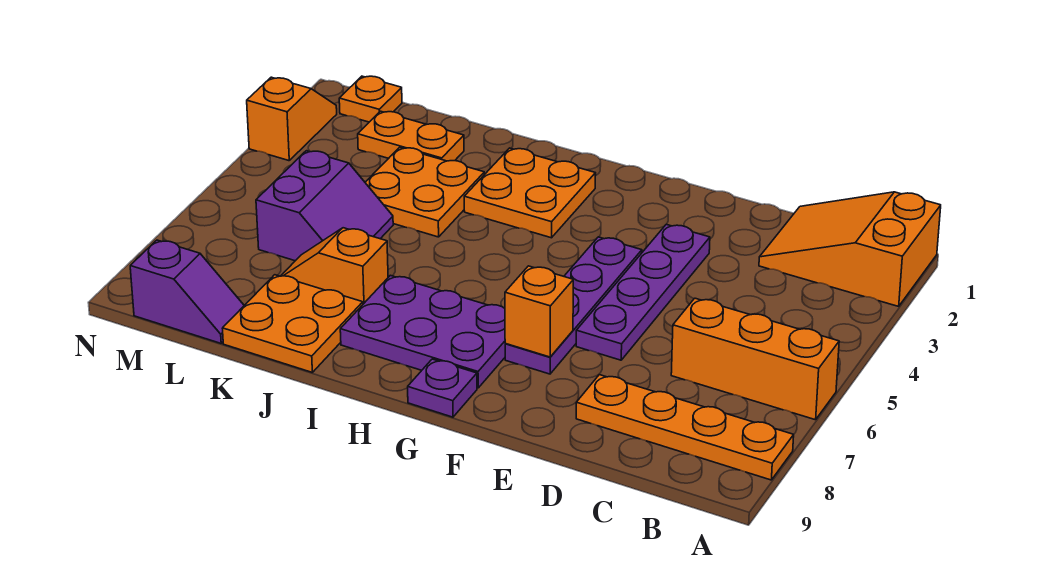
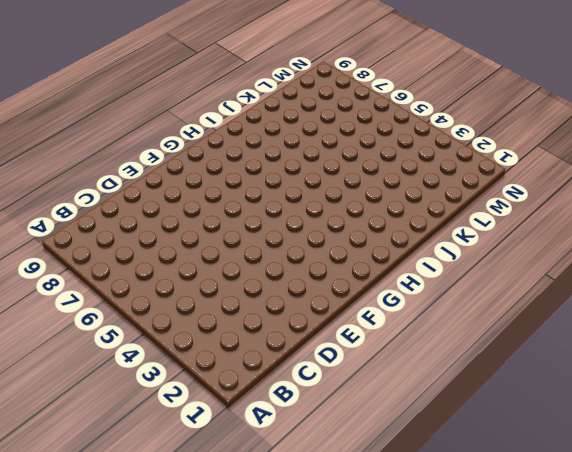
none -> orange 2x3 slope [759,192,941,306]
none -> orange 1x3 brick [671,298,839,420]
none -> orange 1x4 plate [576,375,794,480]

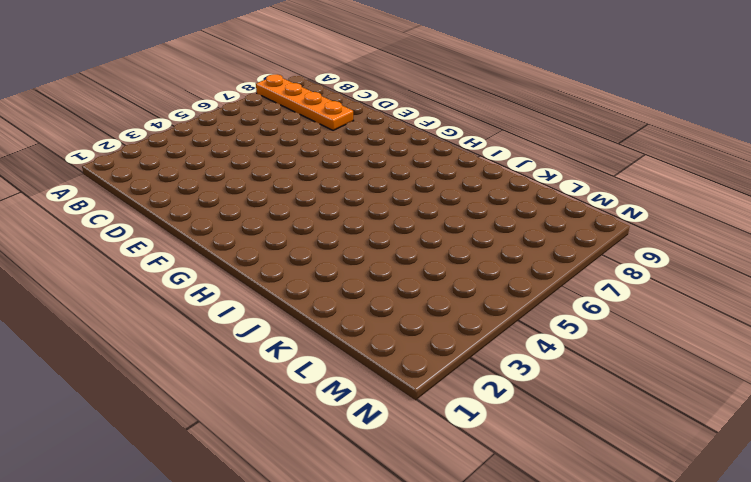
none -> orange 2x3 slope [759,192,941,306]
none -> orange 1x3 brick [671,298,839,420]
none -> purple 1x4 plate [576,224,710,360]

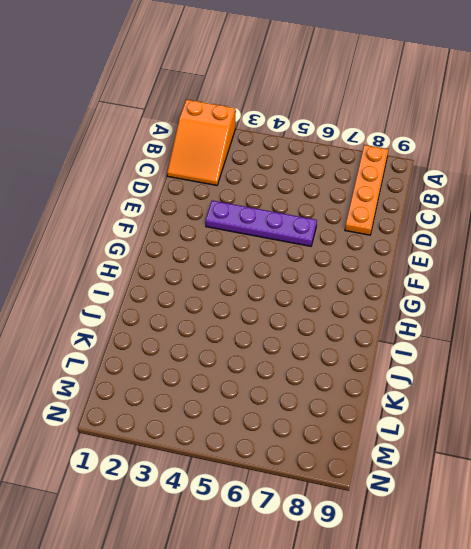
none -> orange 1x3 brick [671,298,839,420]
none -> purple 1x4 plate [505,237,642,374]
none -> purple 2x3 plate [340,275,506,388]

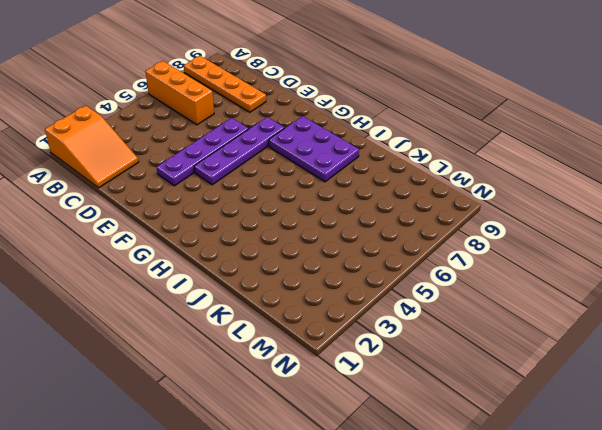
none -> purple 1x1 plate [408,359,477,417]
none -> orange 2x2 plate [464,148,596,238]
none -> orange 2x2 plate [365,147,484,237]

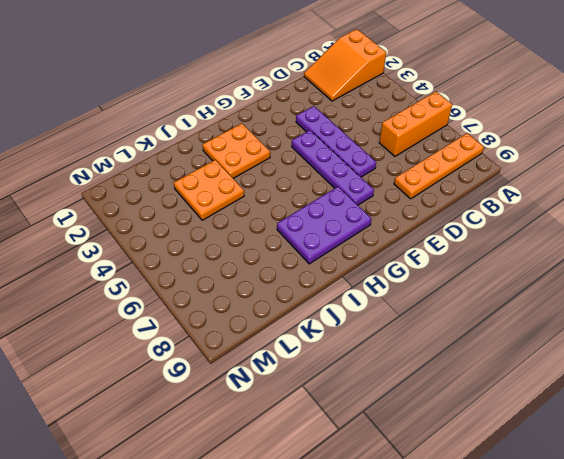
none -> purple 1x1 plate [408,359,477,417]
none -> orange 1x2 slope [281,228,388,304]
none -> orange 2x2 plate [222,275,363,372]

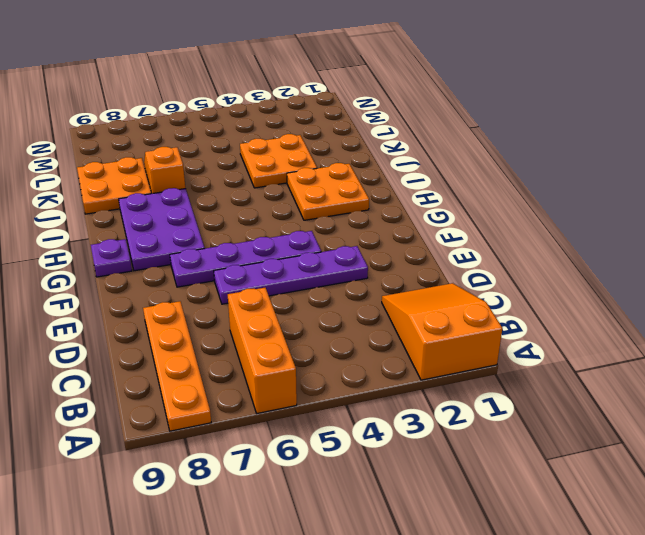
none -> orange 1x2 plate [358,111,464,161]
none -> purple 2x2 slope [256,151,393,261]
none -> purple 1x2 slope [130,240,244,343]

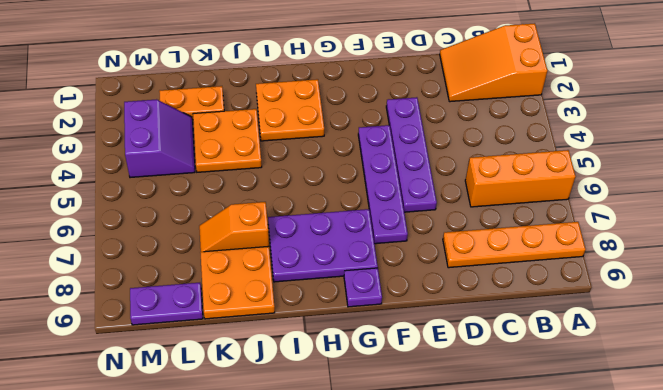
purple 2x2 slope [124,99,195,178] -> purple 2x2 slope moved to [256,151,393,261]
purple 1x2 plate [130,283,203,325] -> purple 1x2 slope [130,240,244,343]
none -> orange 1x1 plate [339,76,402,122]
none -> orange 1x2 slope [247,77,337,161]
none -> orange 1x1 brick [505,266,573,357]

